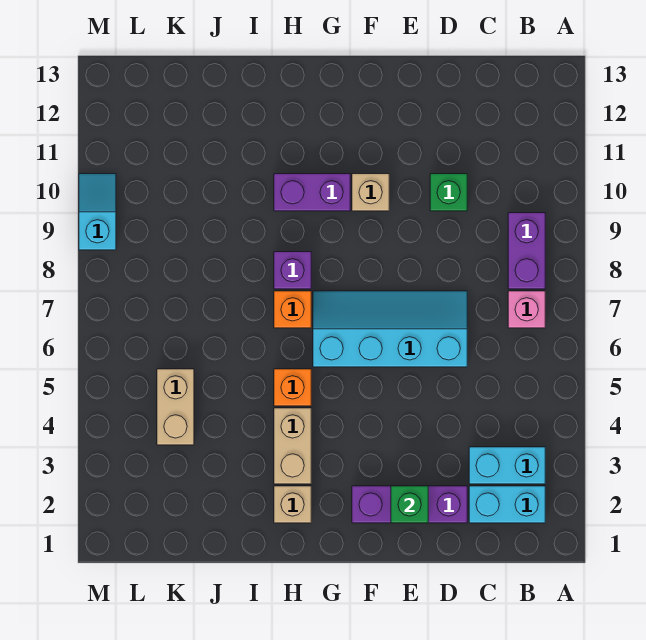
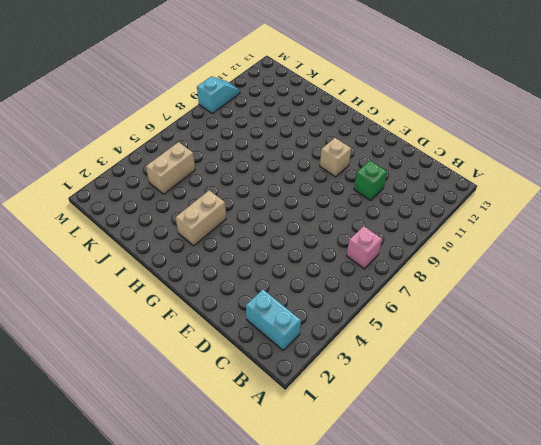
none -> cyan 1x2 brick [469,447,545,484]
none -> purple 1x2 brick [508,213,545,289]
none -> purple 1x3 brick [352,486,467,523]

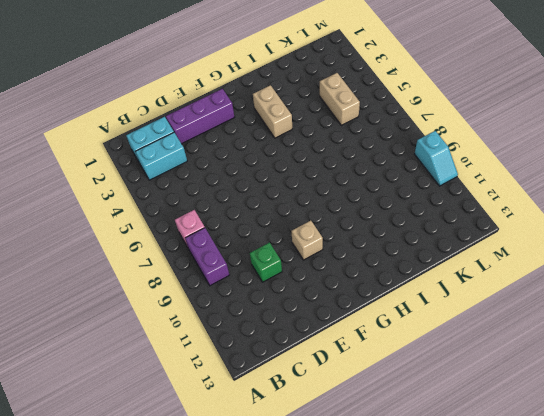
none -> cyan 2x4 slope [313,291,467,367]
none -> purple 1x2 brick [274,174,350,211]
none -> tan 1x1 brick [274,486,311,523]

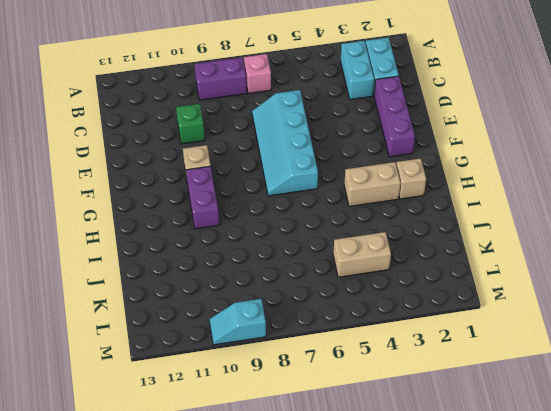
none -> orange 1x1 brick [274,369,311,406]
none -> orange 1x1 brick [274,291,311,328]
none -> purple 1x1 brick [274,252,311,289]

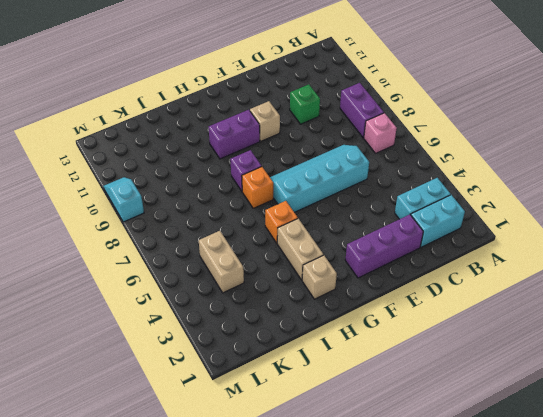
none -> green 1x1 brick [391,486,428,523]

